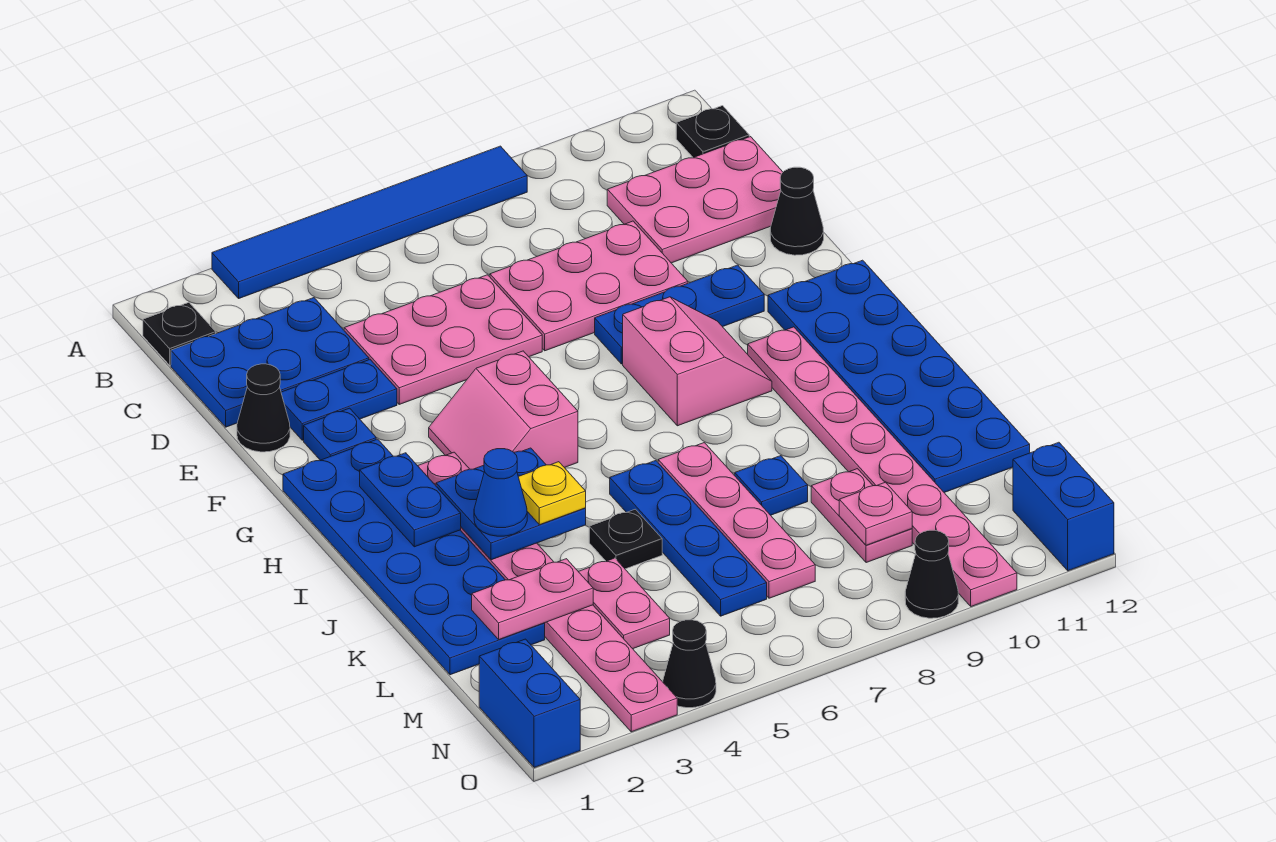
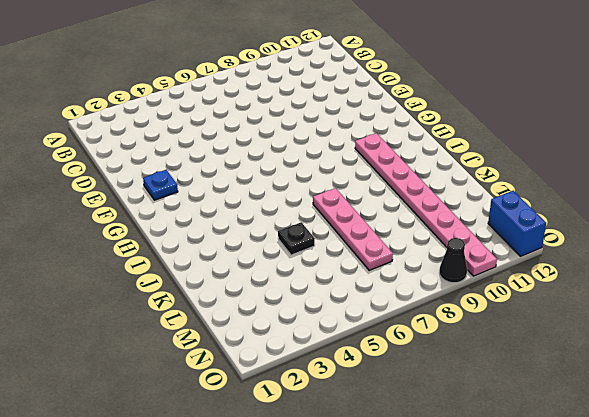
none -> blue 1x6 tile [212,146,527,298]
none -> black 1x1 plate [143,302,216,365]
none -> black 1x1 plate [676,106,749,158]
none -> blue 2x3 plate [171,298,369,427]

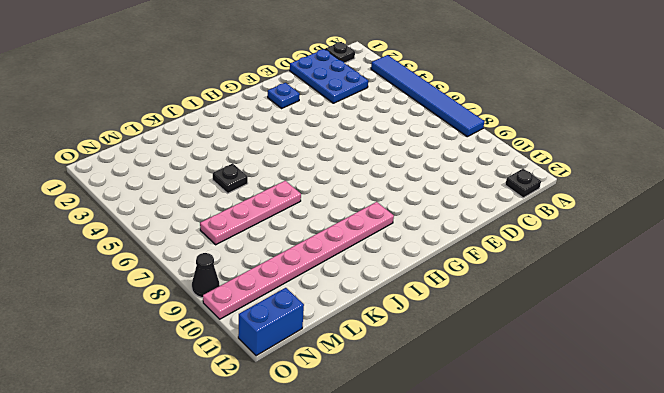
none -> pink 2x3 plate [607,137,783,263]
none -> pink 2x3 plate [344,275,542,404]
none -> pink 2x3 plate [490,221,688,351]
none -> black 1x1 cone [237,364,290,452]

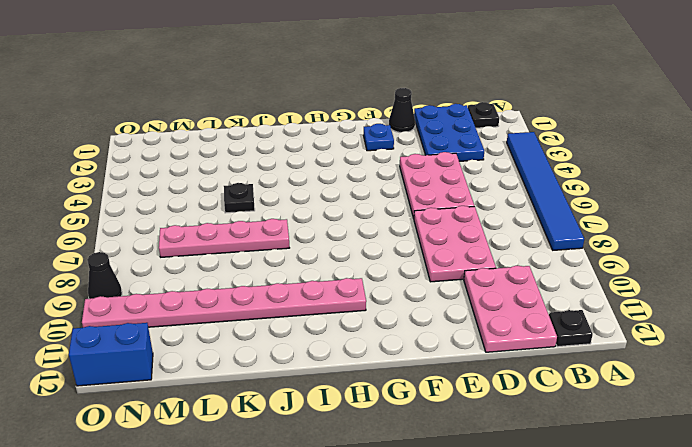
none -> blue 1x2 plate [281,360,397,440]
none -> black 1x1 cone [770,167,824,255]
none -> blue 1x3 plate [595,265,764,364]
none -> blue 2x6 plate [283,439,545,675]

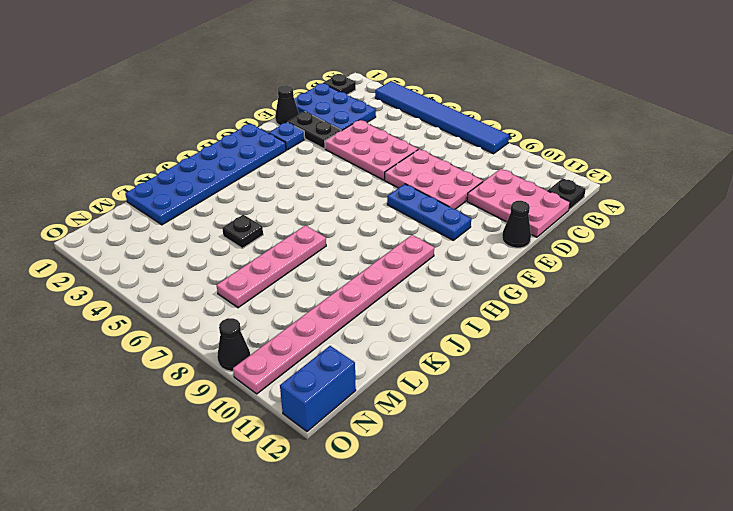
black 1x2 plate [288,112,341,149] -> blue 1x2 plate [281,360,397,440]
none -> pink 2x2 slope [429,351,578,469]
none -> pink 2x2 slope [623,297,772,426]
none -> blue 2x6 plate [768,260,1030,493]
none -> pink 1x8 plate [418,452,677,732]

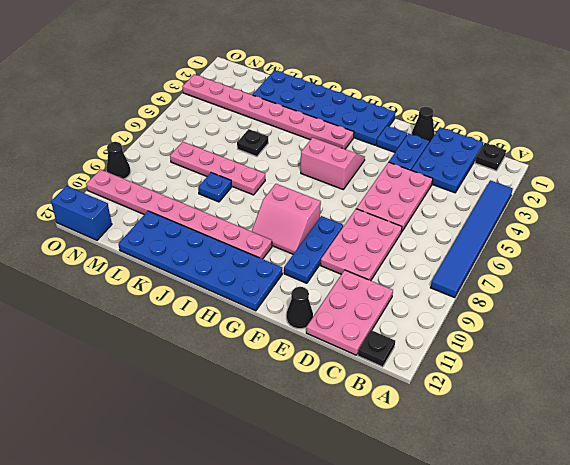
none -> blue 1x4 plate [610,461,767,616]
none -> pink 1x2 plate [578,558,670,649]
none -> pink 1x2 plate [811,469,912,563]
none -> blue 1x2 brick [479,639,580,768]

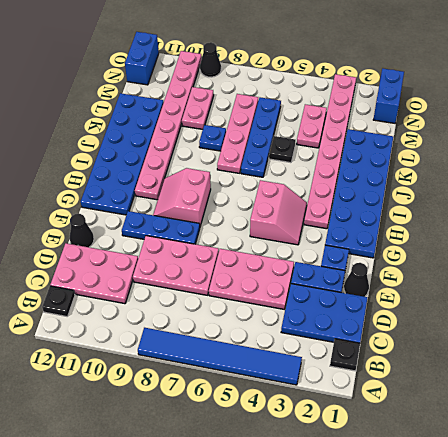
none -> black 1x1 cone [663,620,716,708]
none -> blue 1x2 plate [360,453,461,547]
none -> blue 2x2 plate [436,448,586,560]
none -> pink 1x2 plate [472,559,593,639]

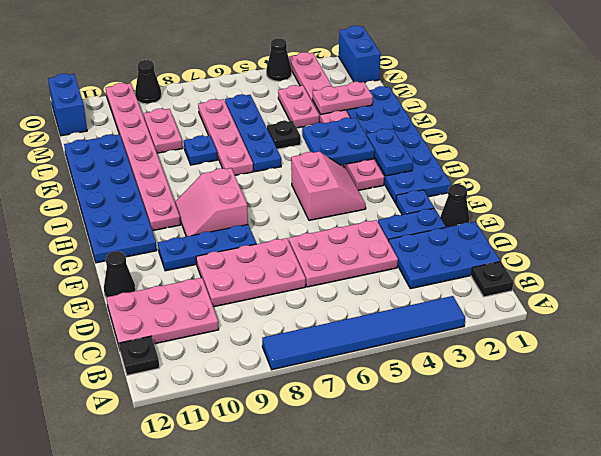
none -> pink 1x1 plate [839,482,912,545]
none -> blue 1x1 cone [474,449,527,536]
none -> yellow 1x1 plate [519,462,586,525]

